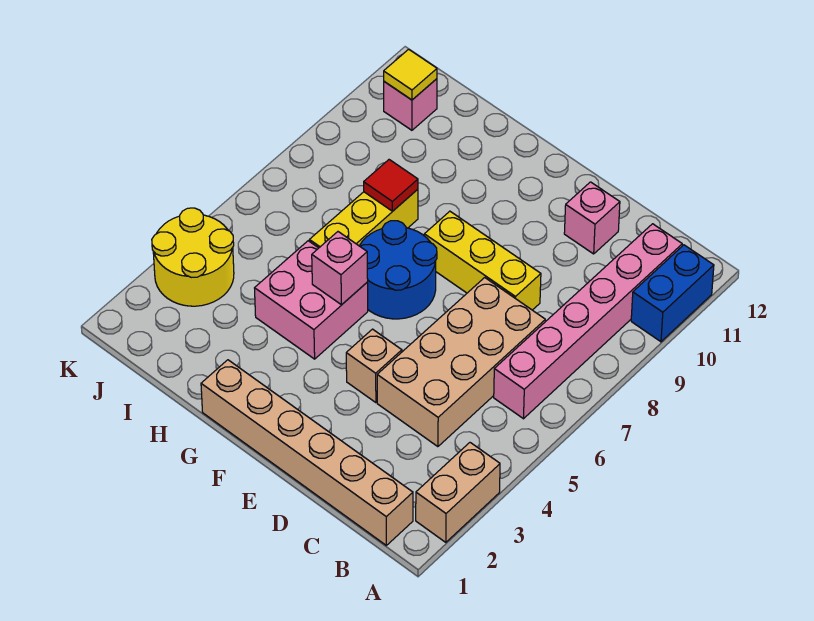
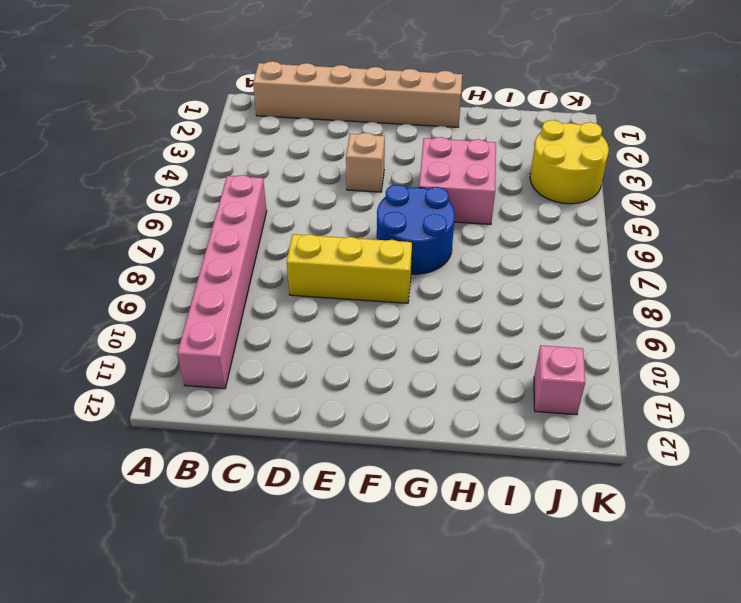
none -> tan 1x2 brick [416,443,500,542]
none -> blue 1x2 brick [631,245,714,342]
none -> tan 2x4 brick [377,278,545,447]

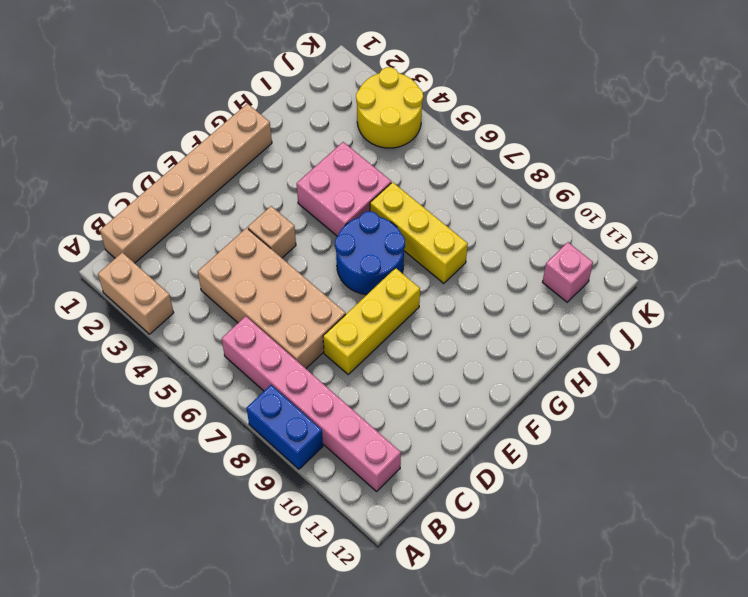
blue 1x2 brick [247,385,323,469] -> blue 1x2 brick moved to [631,245,714,342]
none -> pink 1x1 brick [564,182,620,254]
none -> pink 1x1 brick [312,232,368,305]
none -> red 1x1 tile [364,160,418,211]

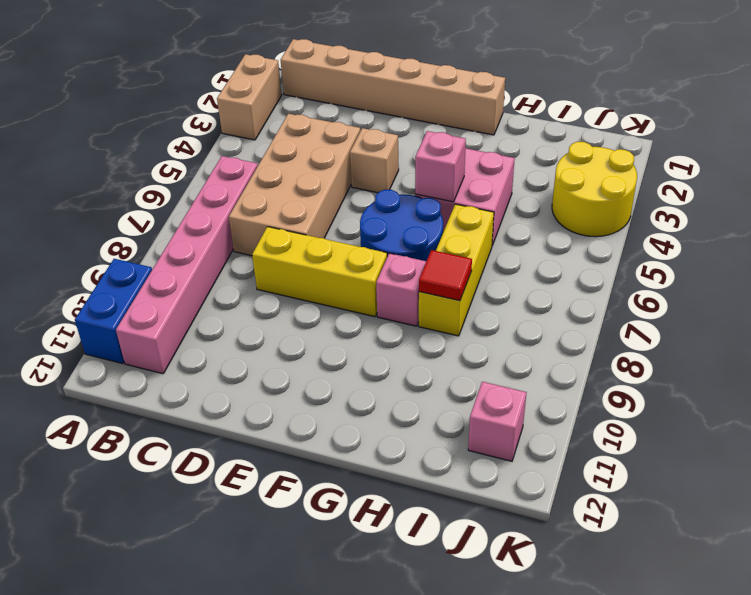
pink 1x1 brick [376,253,426,326] -> pink 1x1 brick moved to [564,182,620,254]
none -> yellow 1x1 tile [384,49,437,100]

